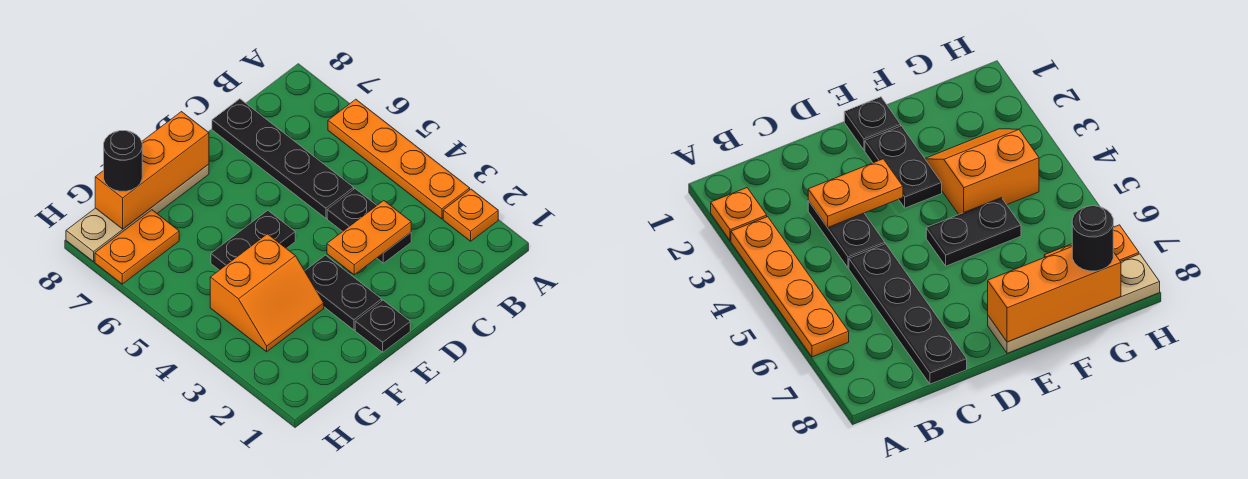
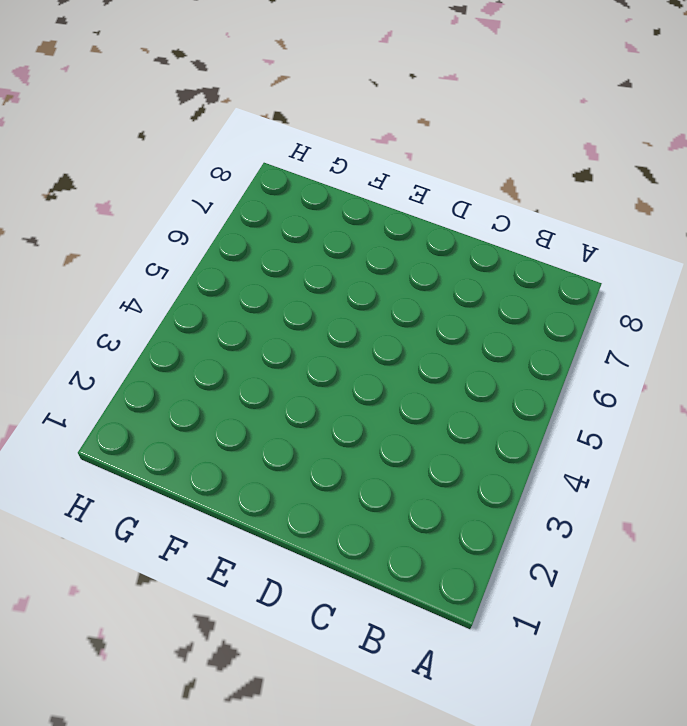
none -> orange 1x1 plate [443,189,498,241]
none -> orange 1x4 plate [328,99,470,219]
none -> black 1x2 plate [327,189,411,263]

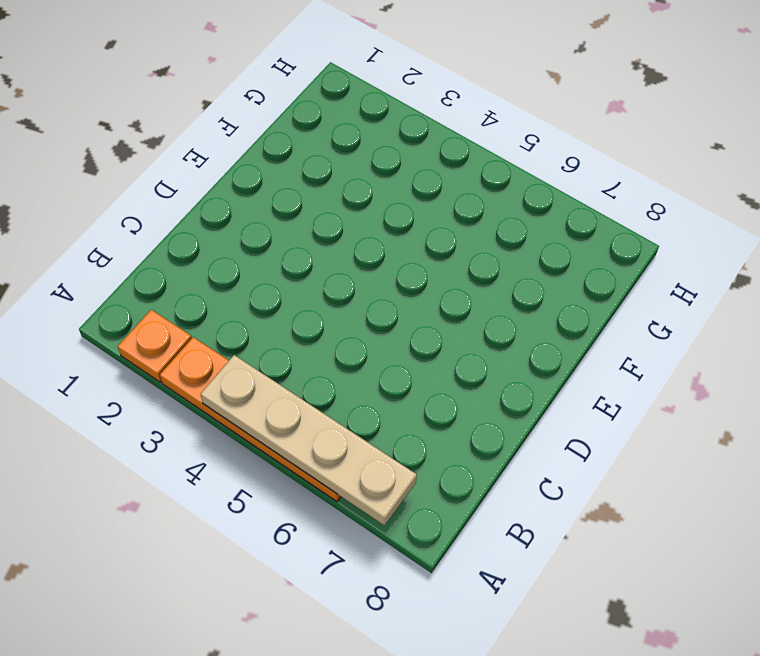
tan 1x4 plate [201,355,417,525] -> tan 1x4 plate turned to [66,164,209,262]
none -> black 1x2 plate [327,189,411,263]
none -> black 1x4 plate [212,99,354,218]
none -> black 1x1 plate [355,300,410,352]

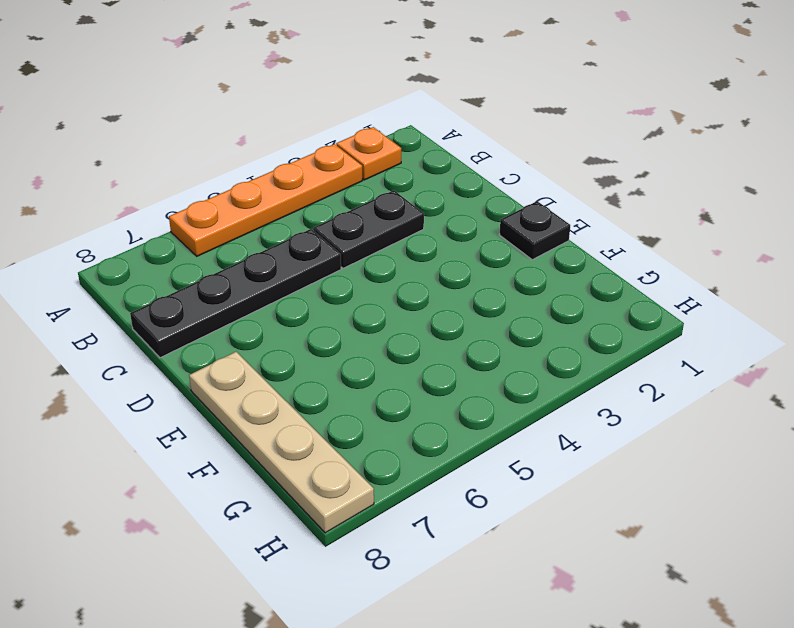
none -> black 1x2 plate [305,255,382,330]
none -> black 1x2 plate [211,210,295,270]
none -> orange 2x2 slope [210,234,324,352]

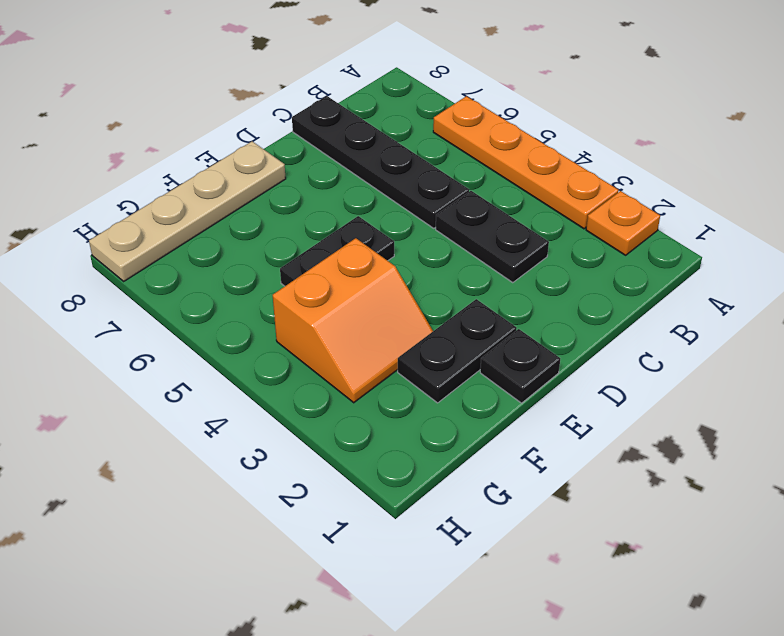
black 1x2 plate [398,299,517,403] -> black 1x2 plate turned to [305,255,382,330]
none -> orange 1x2 plate [95,210,179,284]
none -> orange 1x2 plate [327,201,411,275]
none -> orange 1x3 brick [95,112,209,229]

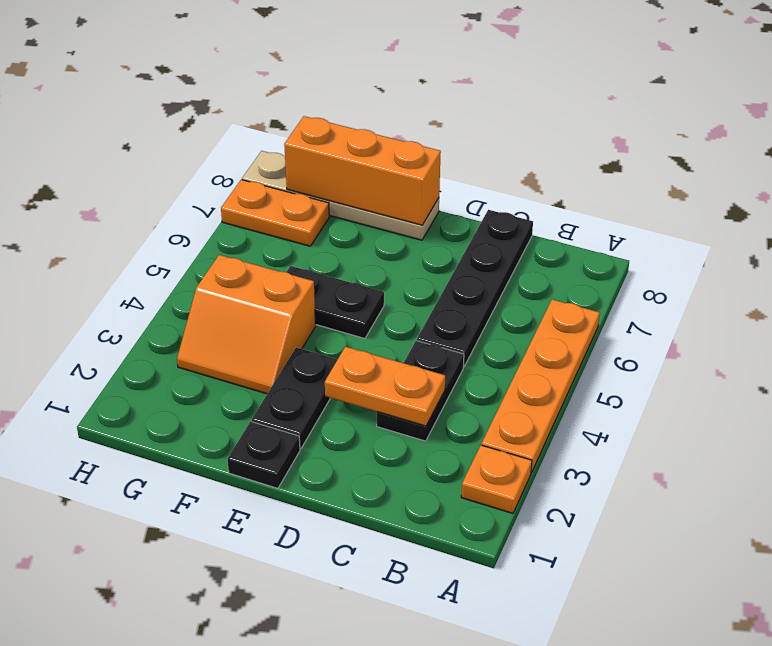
none -> black 1x1 round brick [104,131,142,191]

